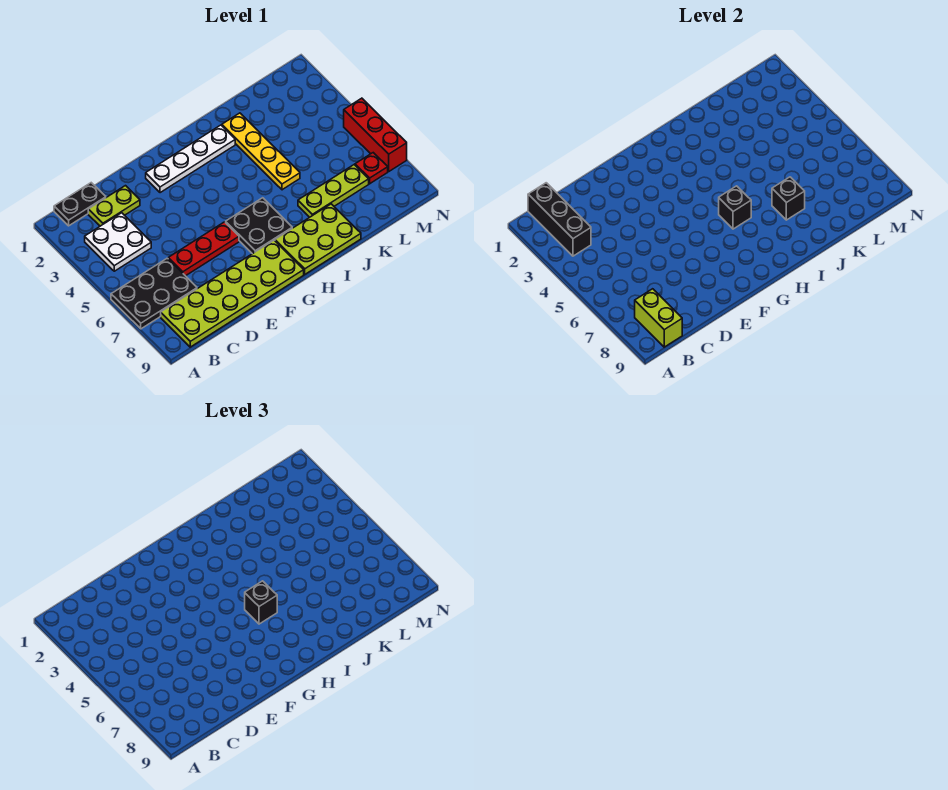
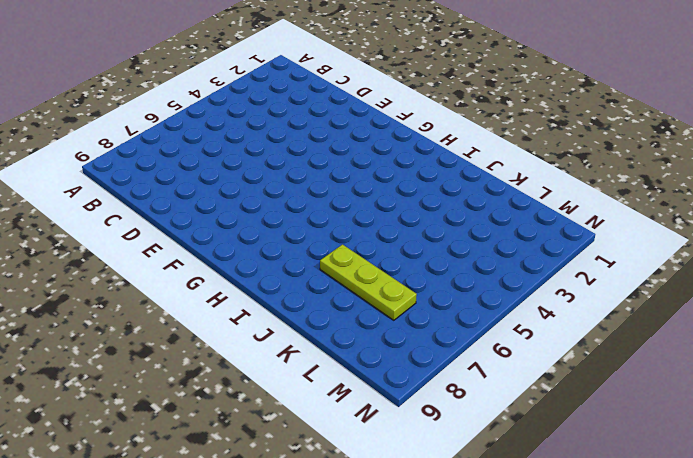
none -> black 2x3 plate [111,258,197,329]
none -> black 1x2 plate [54,183,106,226]
none -> white 2x2 plate [85,213,151,271]

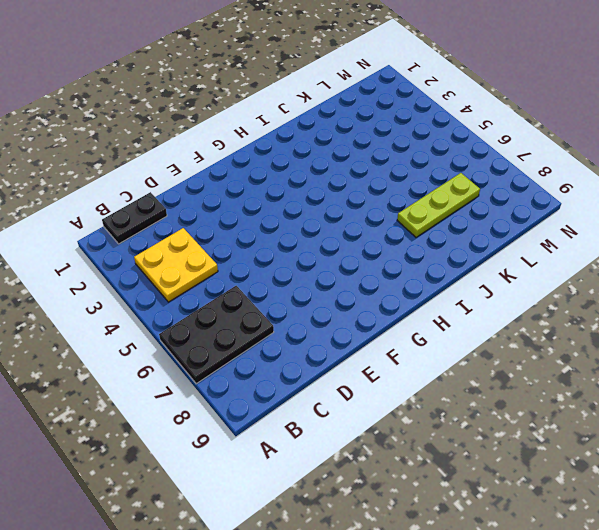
yellow 2x2 plate [134,228,218,302] -> white 2x2 plate [85,213,151,271]
none -> lime 2x6 plate [161,240,304,347]
none -> lime 1x2 plate [88,186,140,226]
none -> red 1x3 plate [168,222,239,276]

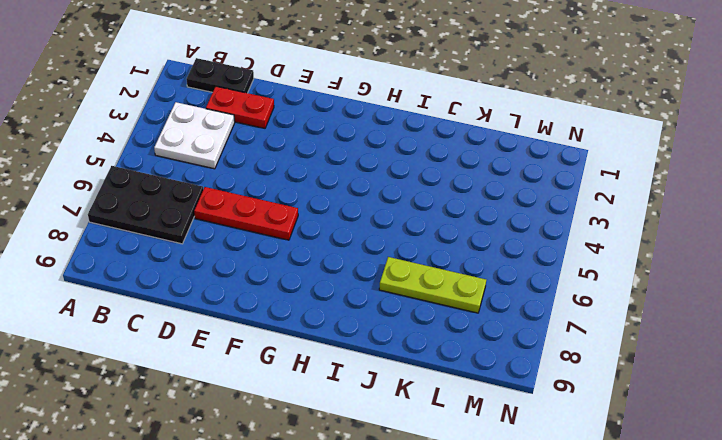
red 1x2 plate [206,86,274,128] -> lime 1x2 plate [88,186,140,226]
none -> lime 2x6 plate [161,240,304,347]
none -> white 1x4 plate [146,125,235,193]
none -> black 2x2 plate [226,198,292,254]

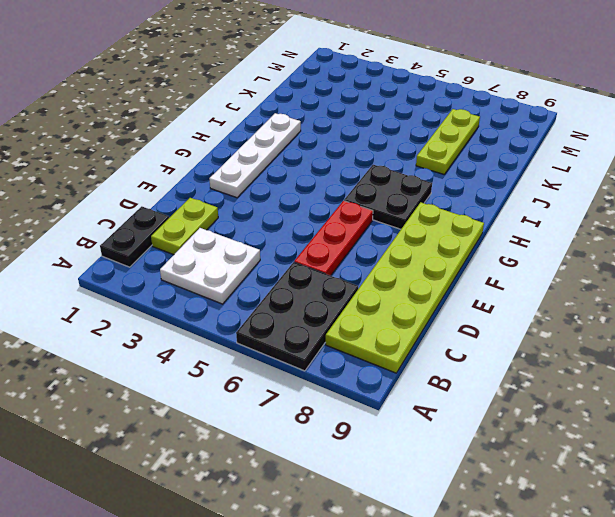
none -> lime 2x3 plate [275,204,361,274]
none -> yellow 1x4 plate [222,113,300,190]
none -> red 1x1 plate [355,153,388,184]

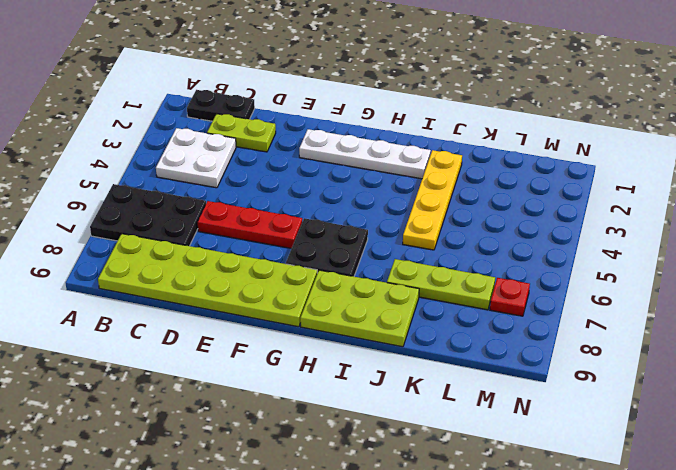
none -> red 1x3 brick [344,98,407,171]
none -> black 1x3 brick [528,183,591,256]
none -> lime 1x2 brick [635,289,682,347]

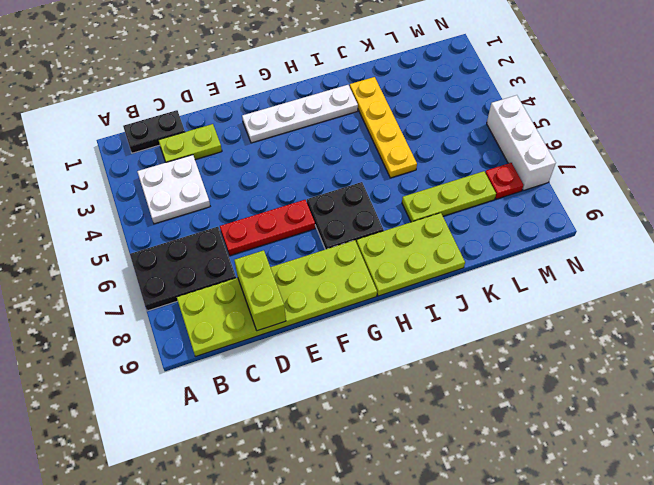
lime 1x2 brick [234,250,286,331] -> lime 1x2 brick moved to [635,289,682,347]
white 1x3 brick [487,95,556,191] -> red 1x3 brick [344,98,407,171]
none -> black 1x3 brick [528,183,591,256]
none -> black 1x1 brick [719,186,751,229]
none -> black 1x1 brick [772,177,805,220]

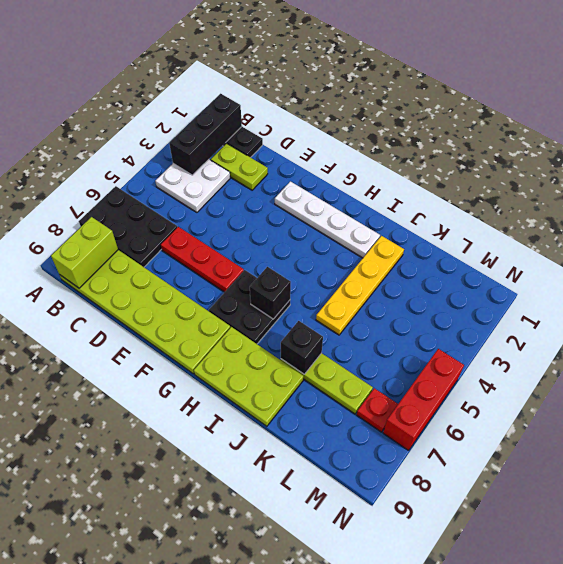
none -> black 1x1 brick [245,581,277,624]

